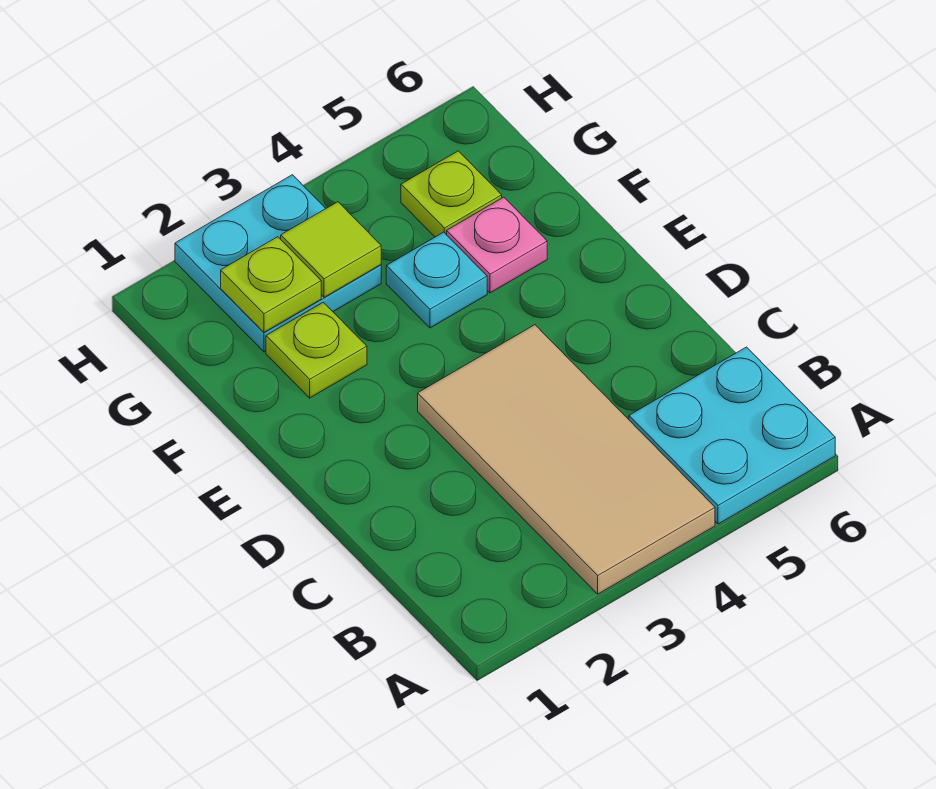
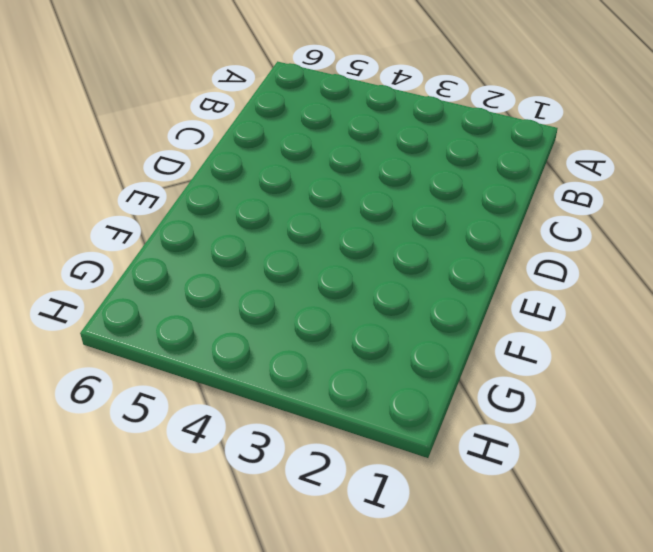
none -> tan 2x4 tile [418,325,715,594]
none -> cyan 2x2 plate [629,347,835,524]

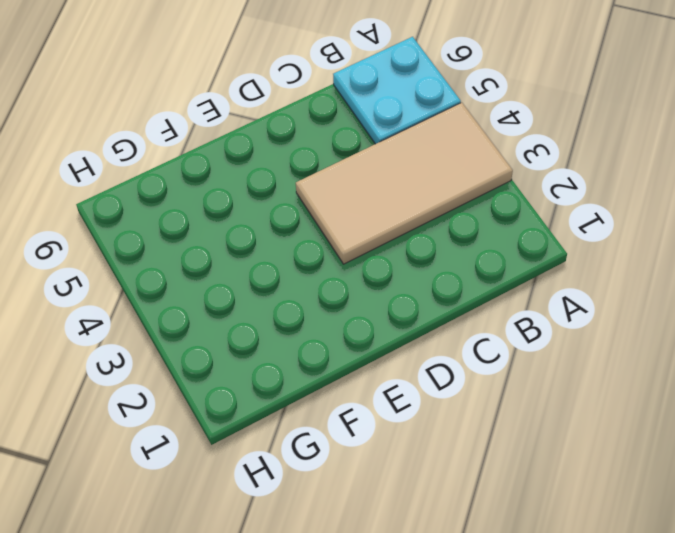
none -> lime 1x1 plate [266,302,367,398]
none -> cyan 1x1 plate [386,232,487,328]

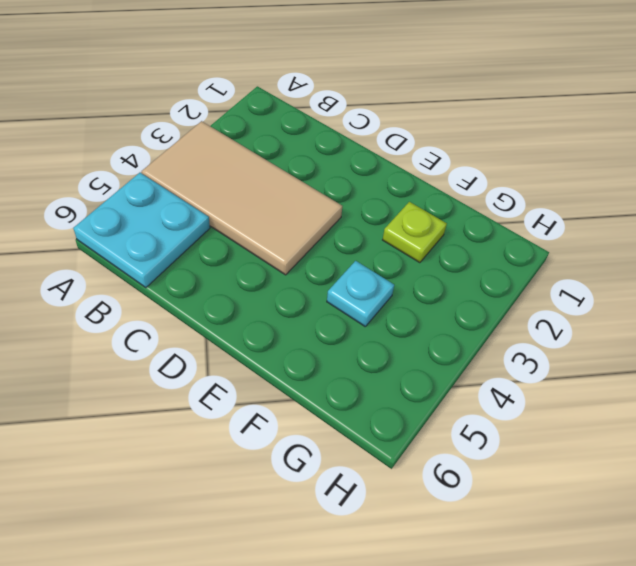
none -> pink 1x1 plate [447,197,547,293]
none -> cyan 2x2 plate [175,175,381,352]

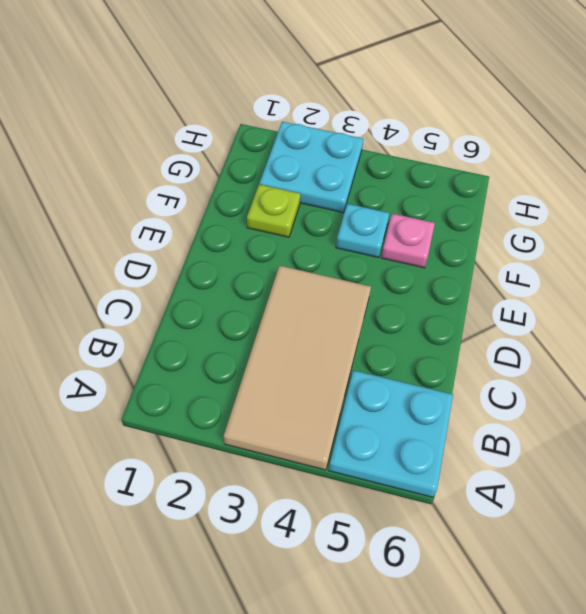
none -> lime 1x1 plate [401,151,502,237]
none -> lime 1x1 plate [221,237,321,332]

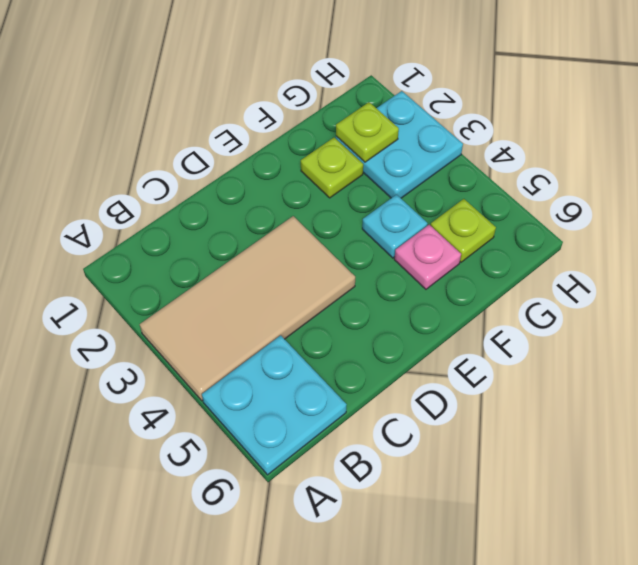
none -> lime 1x1 tile [281,202,381,297]

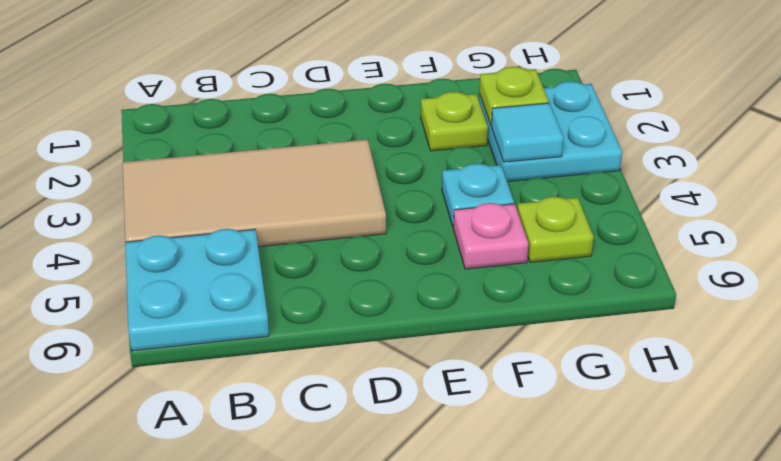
cyan 1x1 tile [491,103,563,162] -> lime 1x1 tile [281,202,381,297]

